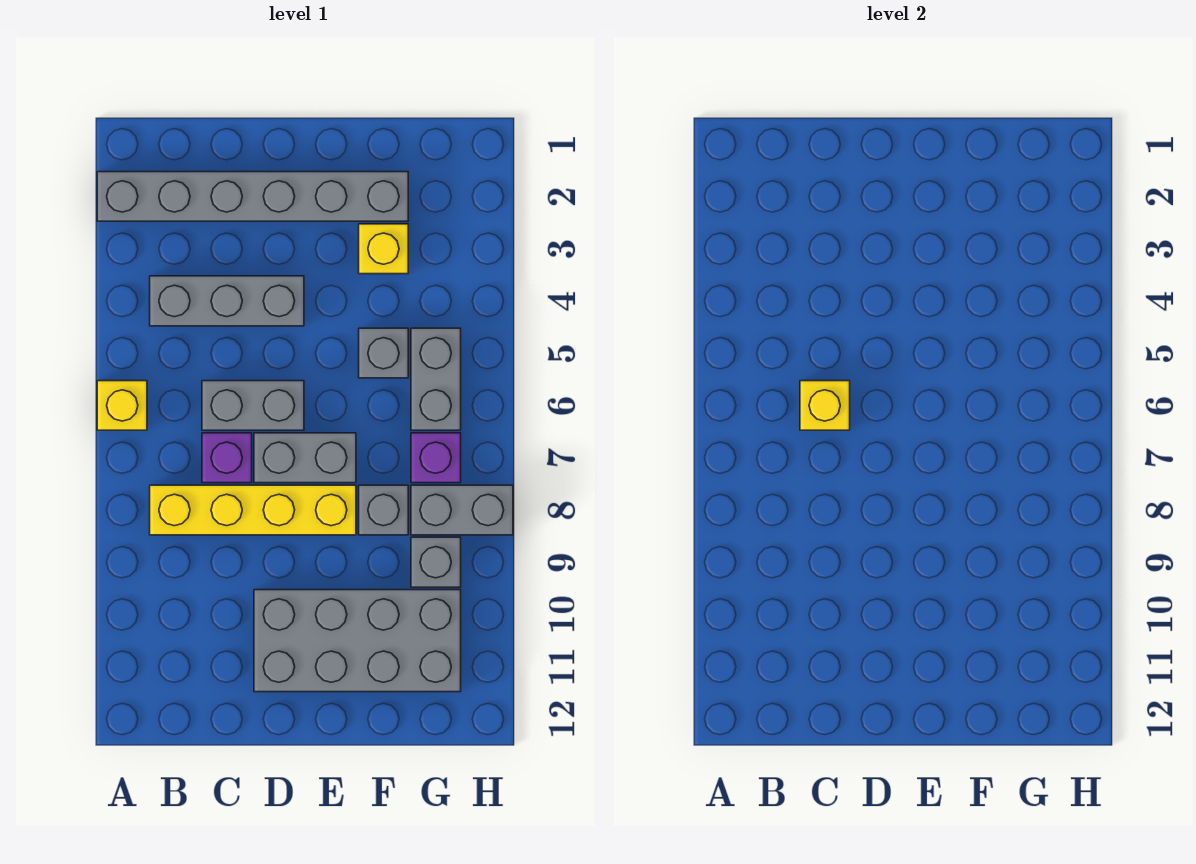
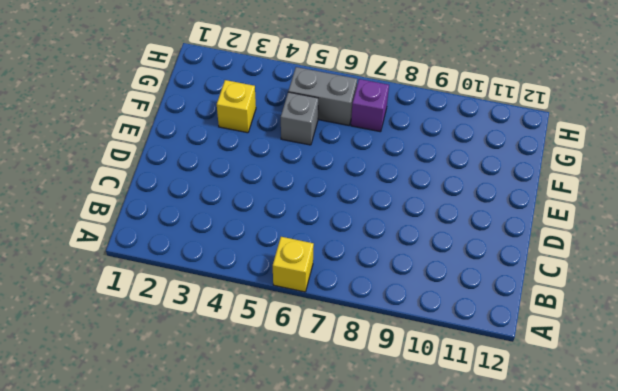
none -> grey 1x6 brick [97,172,408,221]
none -> grey 1x3 brick [150,276,304,326]
none -> yellow 1x4 brick [150,485,356,535]

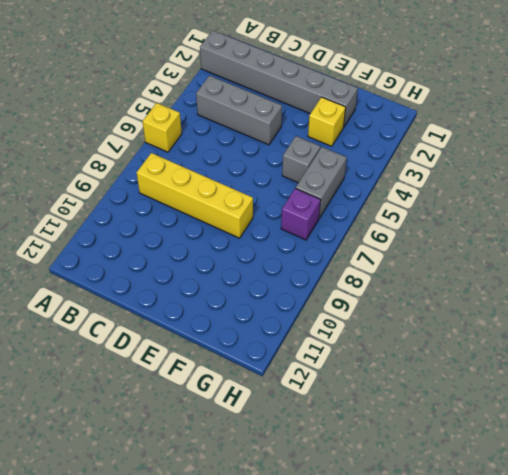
none -> grey 1x2 brick [202,381,304,430]
none -> purple 1x1 brick [202,433,252,483]
none -> grey 1x2 brick [254,433,356,483]

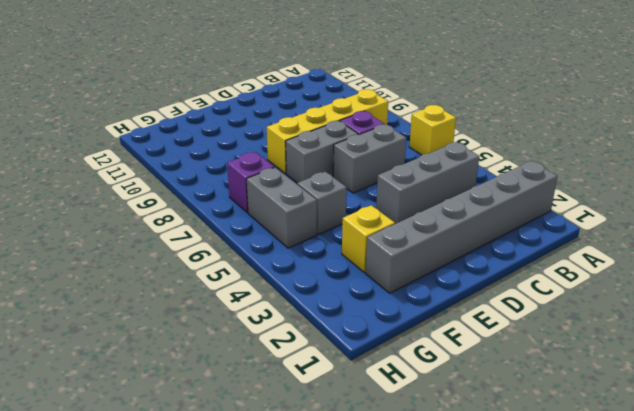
none -> grey 2x4 brick [254,590,461,692]
none -> grey 1x1 brick [359,485,408,535]
none -> grey 1x2 brick [411,485,513,535]

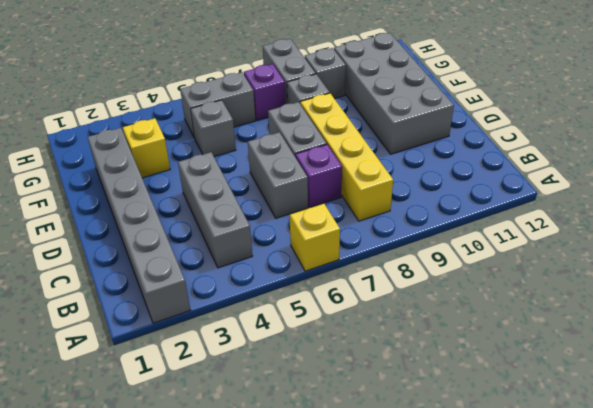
none -> yellow 1x1 brick [800,381,850,430]

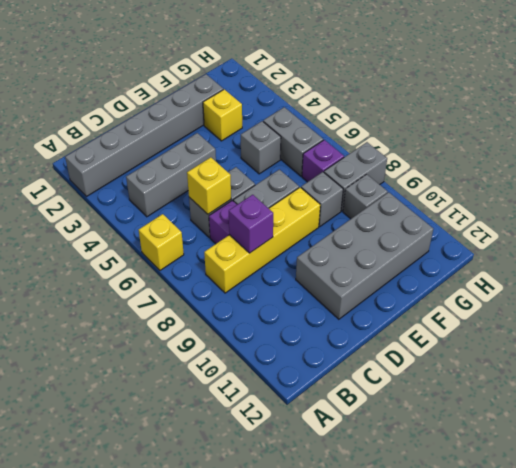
purple 1x1 brick [229,195,273,253] -> none

